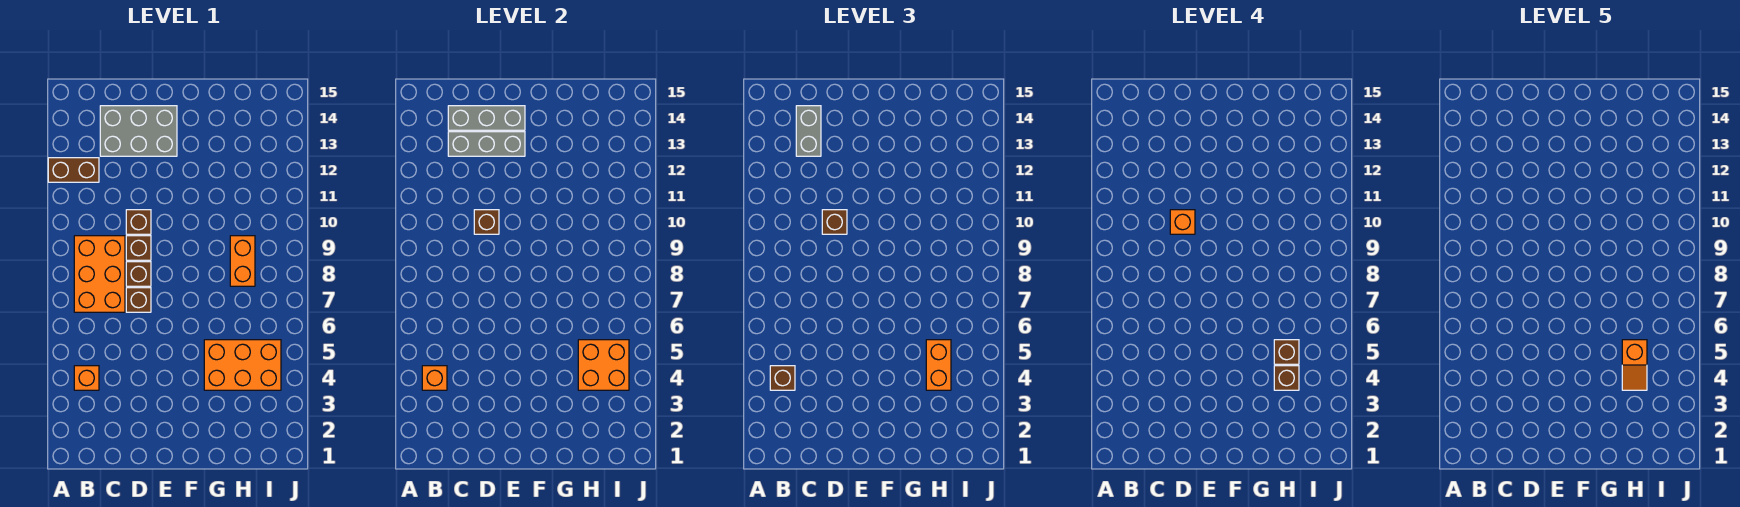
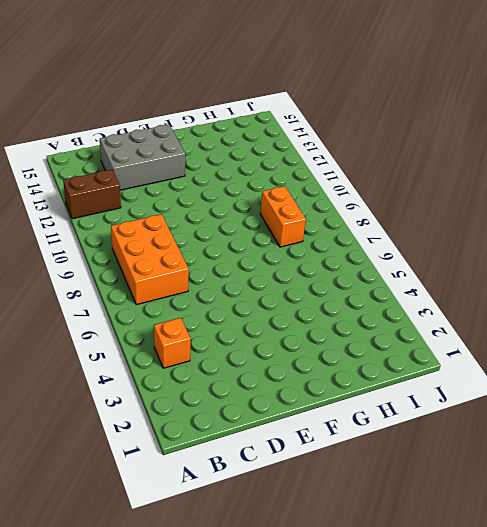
none -> brown 1x1 brick [126,288,151,312]
none -> brown 1x1 brick [126,262,151,286]
none -> brown 1x1 brick [126,236,151,260]

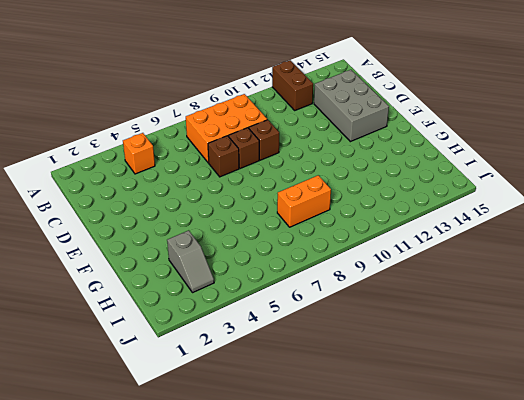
grey 1x2 slope [167,230,214,293] -> none
none -> brown 1x1 brick [126,210,151,234]
none -> orange 2x3 brick [204,340,281,390]
none -> orange 1x1 brick [422,366,447,390]

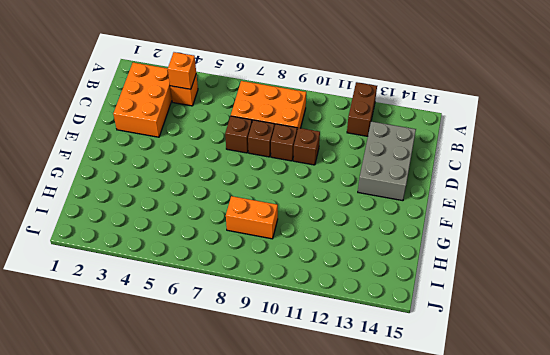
orange 2x3 brick [113,63,172,137] -> orange 2x3 brick moved to [204,340,281,390]
none -> grey 1x3 brick [448,132,525,156]
none -> grey 1x3 brick [448,106,525,130]
none -> brown 1x1 brick [474,210,499,234]

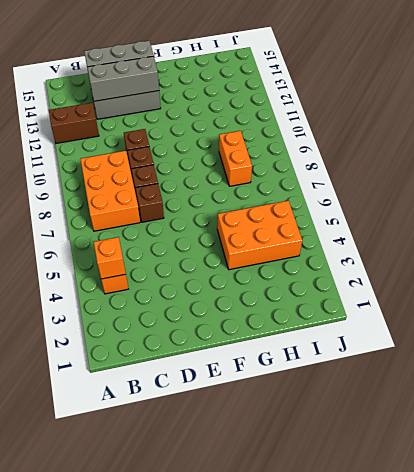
none -> brown 1x1 brick [474,210,499,234]
none -> orange 2x2 brick [578,340,629,390]
none -> brown 1x1 brick [770,366,795,390]

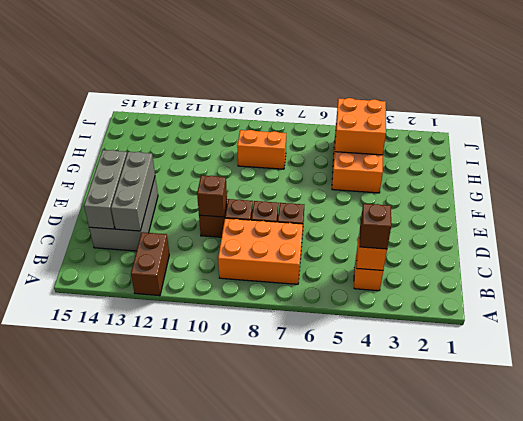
none -> grey 1x2 brick [796,106,821,156]
none -> brown 1x1 brick [822,210,847,234]
none -> orange 1x2 brick [926,340,951,390]

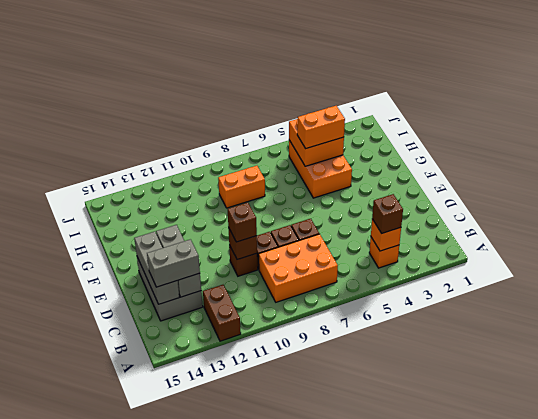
none -> orange 1x1 brick [1170,210,1195,234]
none -> brown 1x1 brick [1274,366,1299,390]
none -> brown 1x1 brick [1274,340,1299,364]

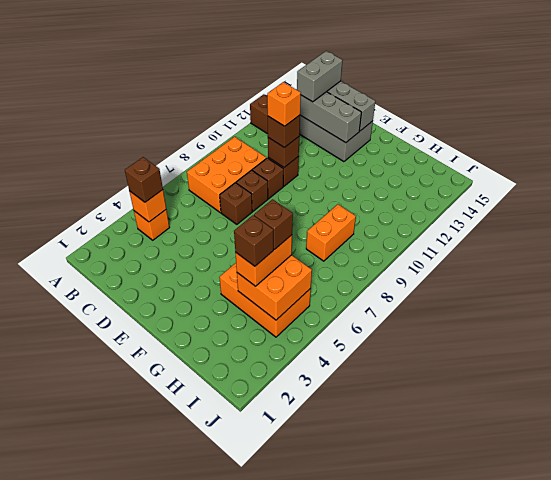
none -> orange 1x2 slope [1622,340,1647,390]

